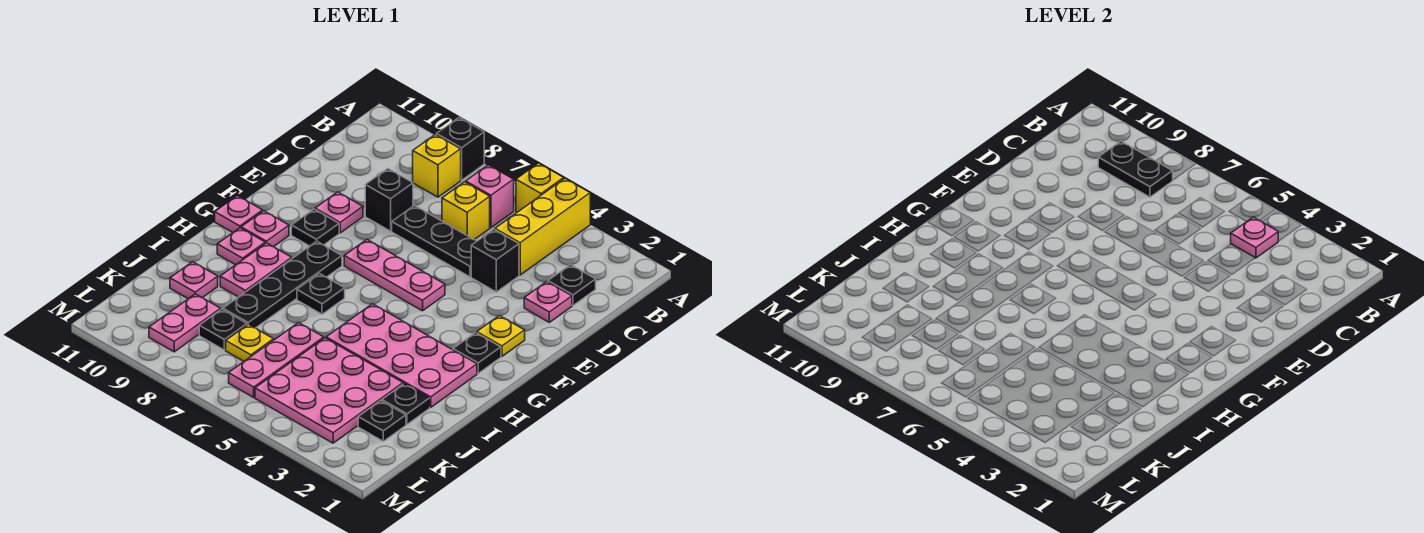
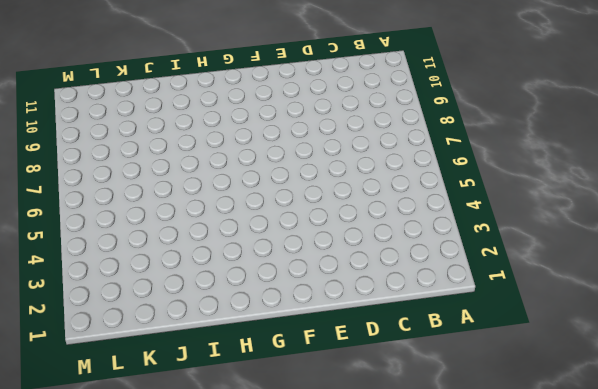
none -> yellow 1x3 brick [495,179,590,275]
none -> yellow 1x1 brick [516,163,564,212]
none -> black 1x1 brick [436,118,484,180]
none -> pink 1x1 brick [466,165,514,228]

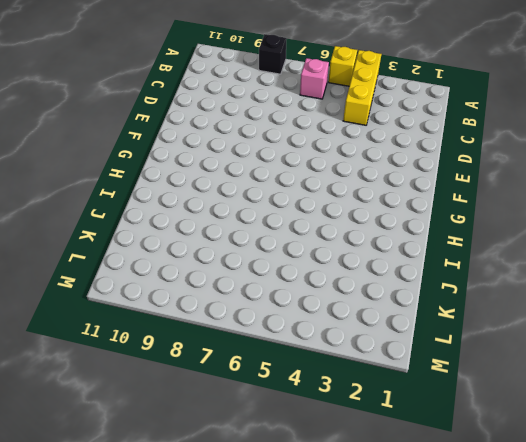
none -> yellow 1x1 brick [413,134,461,197]
none -> black 1x1 plate [548,265,596,305]
none -> yellow 1x1 brick [442,182,490,240]
none -> pink 1x1 plate [524,282,572,322]

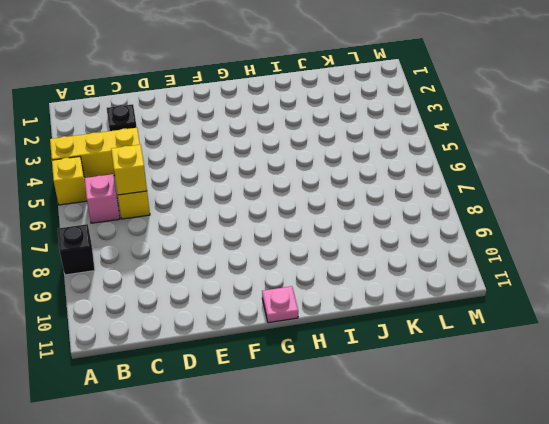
yellow 1x1 brick [111,145,147,195] -> yellow 1x1 brick moved to [413,134,461,197]
none -> pink 1x1 plate [524,282,572,322]
none -> black 1x1 brick [471,229,519,292]
none -> black 1x3 plate [392,205,477,277]
none -> black 1x1 brick [365,169,413,231]

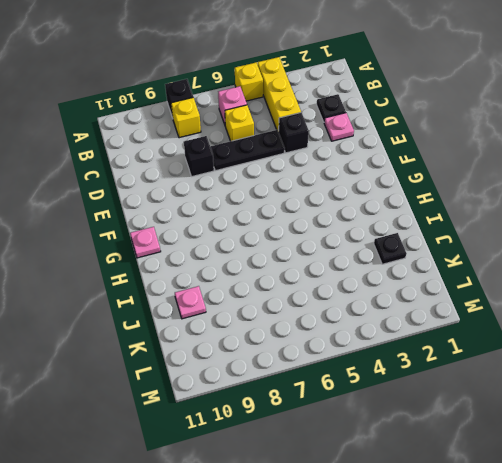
none -> pink 1x1 plate [315,192,363,233]
none -> yellow 1x1 plate [477,316,525,356]
none -> pink 1x3 plate [344,240,445,311]
none -> black 1x1 plate [291,209,339,246]

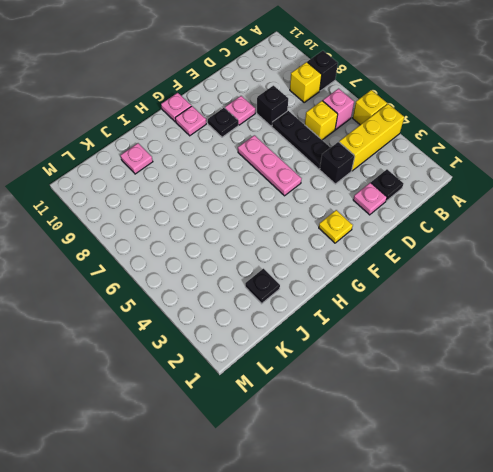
none -> black 1x1 plate [453,333,501,373]
none -> black 1x4 plate [223,241,342,328]
none -> pink 2x4 plate [326,304,477,407]
none -> black 1x1 plate [297,274,345,314]

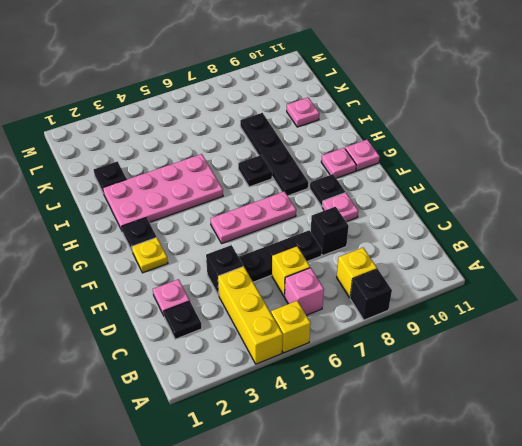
none -> pink 1x2 plate [220,243,292,297]
none -> pink 1x1 plate [217,228,265,265]
none -> pink 3x3 plate [255,338,403,443]
none -> pink 1x3 plate [229,323,324,397]

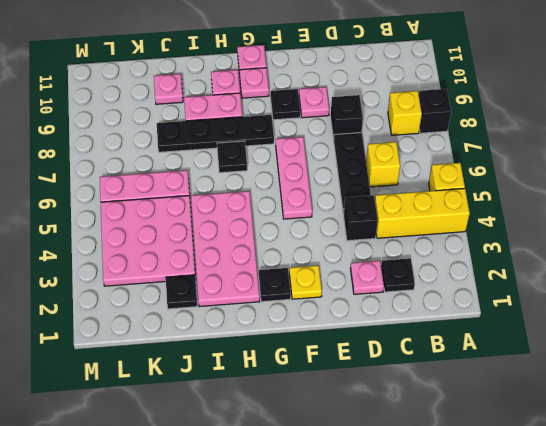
none -> pink 1x1 brick [466,165,514,228]
none -> black 1x1 plate [358,401,406,441]
none -> yellow 1x1 plate [226,324,274,361]
none -> black 1x1 plate [199,309,247,350]

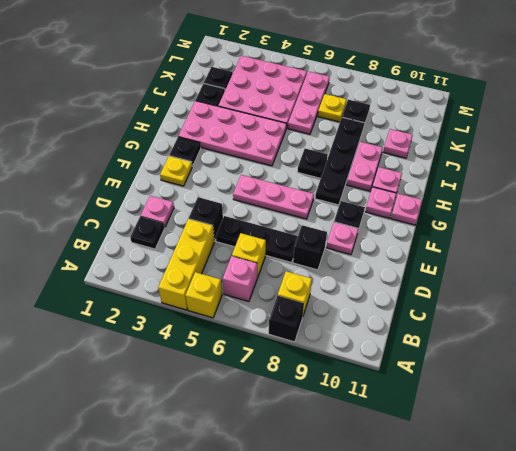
none -> pink 1x2 plate [149,294,221,352]
none -> pink 1x1 plate [1231,217,1278,258]
none -> black 1x2 plate [1098,141,1173,197]

